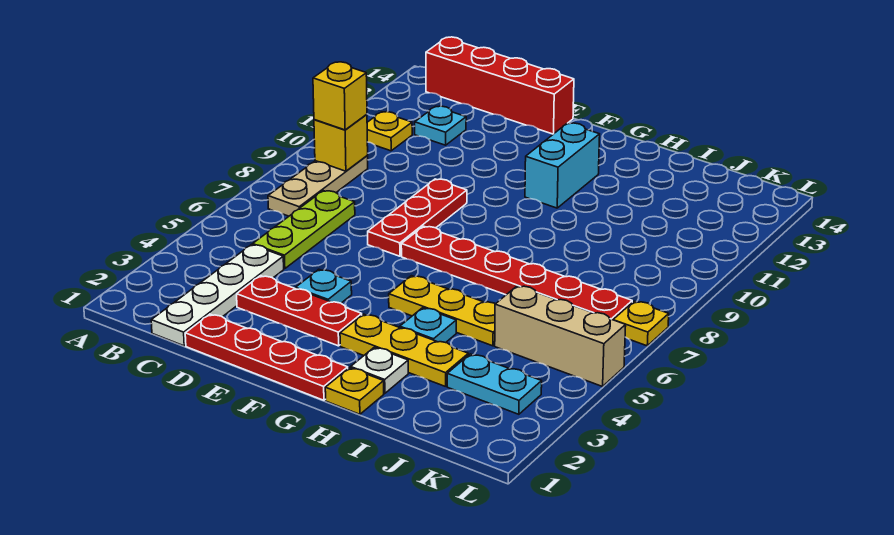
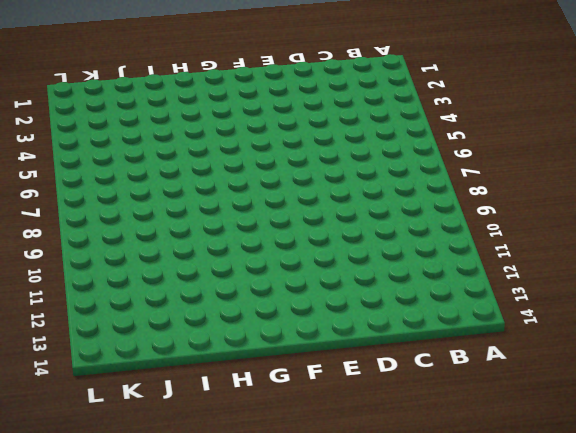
none -> tan 1x3 plate [268,155,368,216]
none -> yellow 1x1 plate [367,112,412,151]
none -> red 1x4 brick [426,37,574,134]

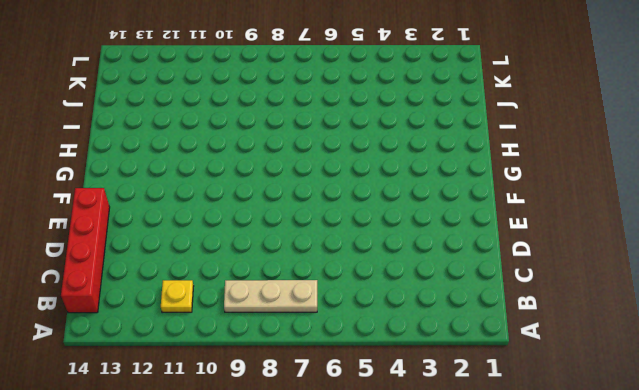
none -> white 1x4 plate [151,245,284,346]
none -> lime 1x3 plate [253,191,355,269]
none -> cyan 1x1 plate [415,106,466,145]

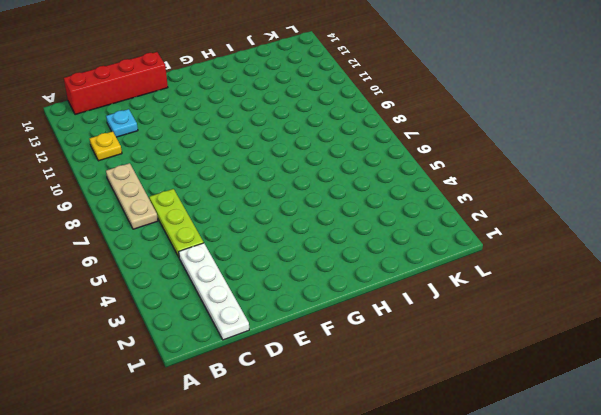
none -> red 1x4 plate [185,314,348,400]
none -> red 1x3 plate [237,276,362,346]
none -> cyan 1x1 plate [296,269,352,303]

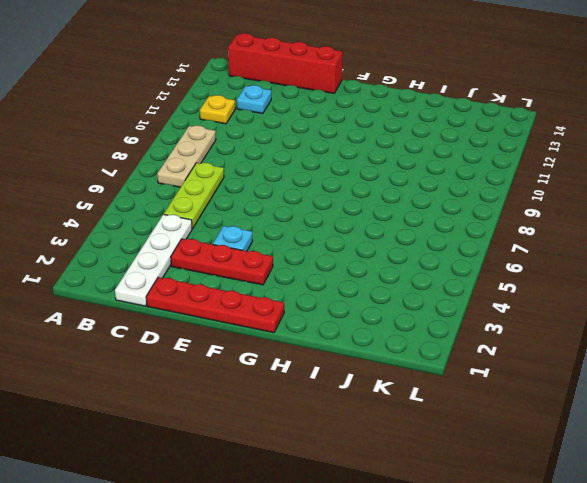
none -> red 1x3 plate [368,179,467,256]
none -> red 1x6 plate [401,226,632,320]
none -> yellow 1x3 plate [340,314,468,387]

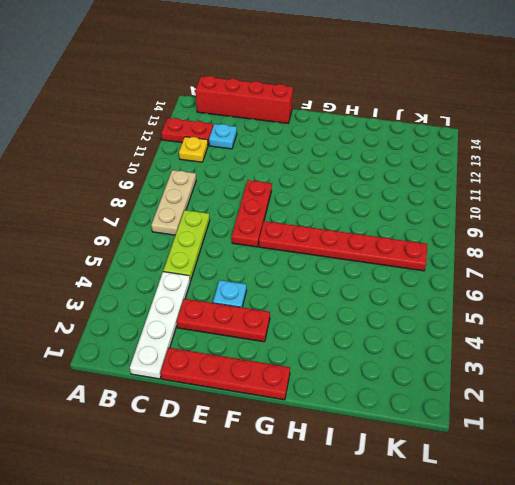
red 1x2 plate [161,118,213,145] -> none
none -> yellow 1x3 plate [340,314,468,387]
none -> yellow 1x3 plate [389,276,495,346]
none -> cyan 1x2 brick [525,123,600,208]

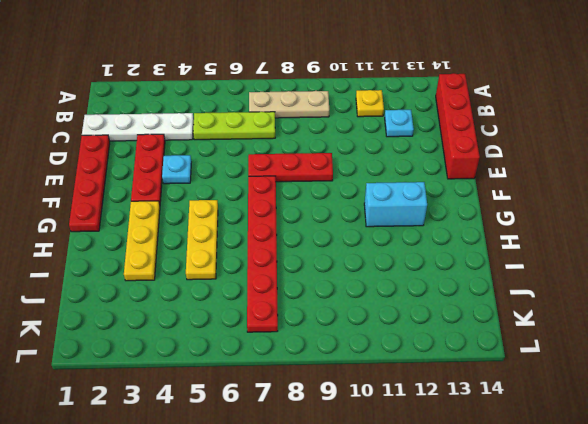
none -> yellow 1x1 plate [325,368,384,414]
none -> white 1x1 plate [351,347,408,393]
none -> cyan 1x1 plate [400,308,456,343]

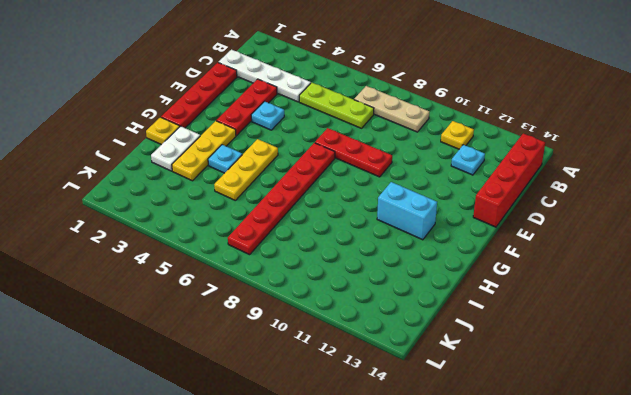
white 1x2 plate [151,126,200,171] -> white 1x1 plate [351,347,408,393]
none -> cyan 1x2 plate [447,354,542,414]
none -> tan 1x3 brick [495,286,626,386]
none -> yellow 1x1 plate [613,301,669,346]

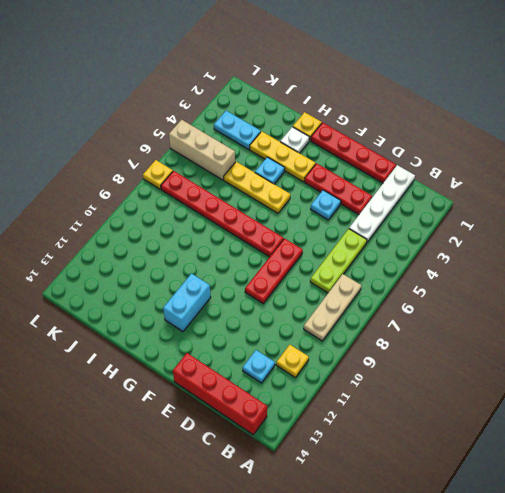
none -> yellow 1x1 brick [314,114,368,171]
none -> yellow 1x1 brick [313,62,367,130]

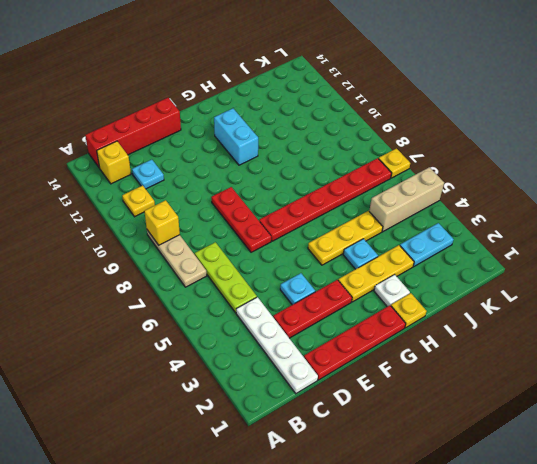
yellow 1x1 brick [97,141,131,184] -> yellow 1x1 brick moved to [313,62,367,130]

